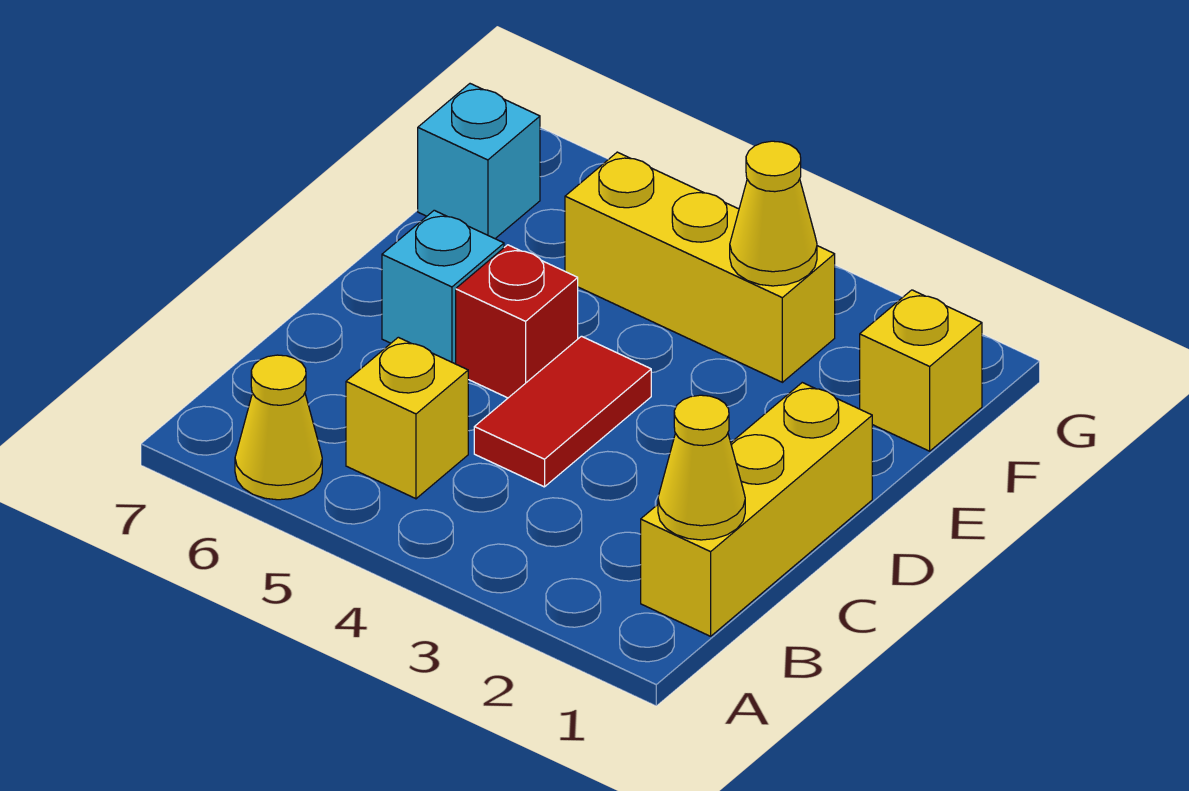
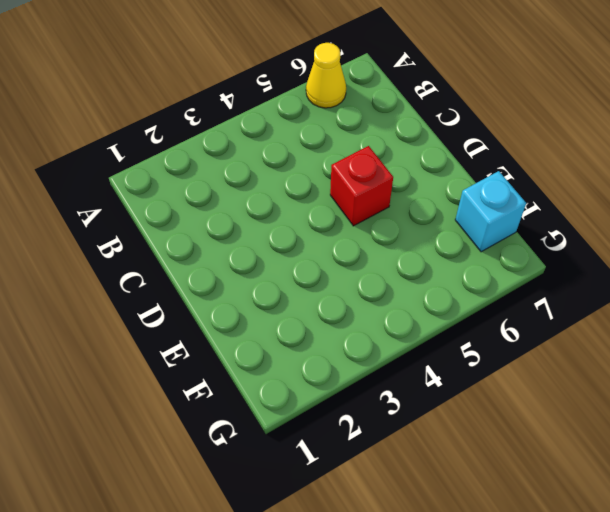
none -> yellow 1x3 brick [641,383,872,636]
none -> yellow 1x1 brick [346,337,468,499]

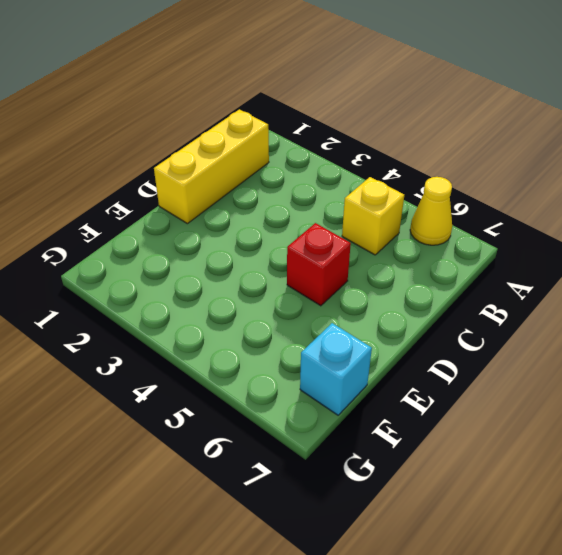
none -> red 1x2 tile [474,336,651,487]
none -> cyan 1x1 brick [382,210,504,364]

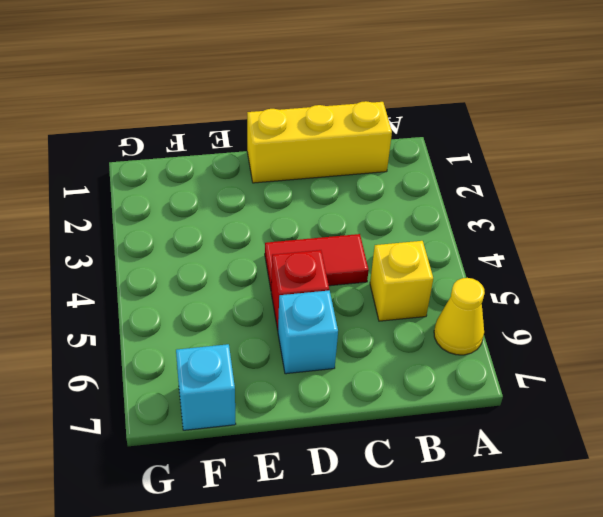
none -> yellow 1x1 brick [860,290,982,451]
none -> yellow 1x3 brick [565,152,835,382]

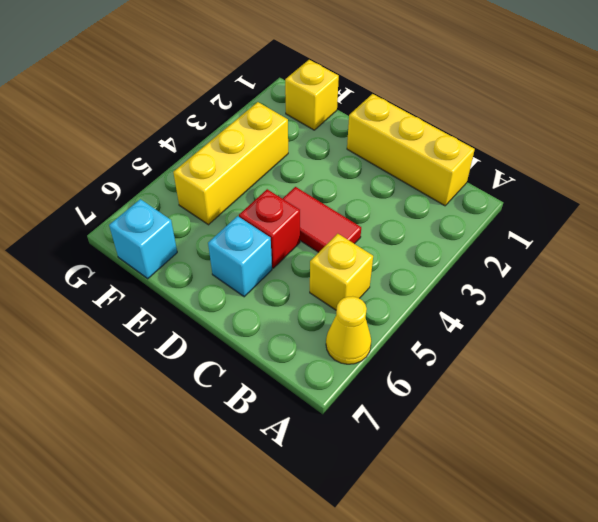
none -> yellow 1x1 cone [658,395,745,540]
none -> yellow 1x1 cone [730,141,817,286]

